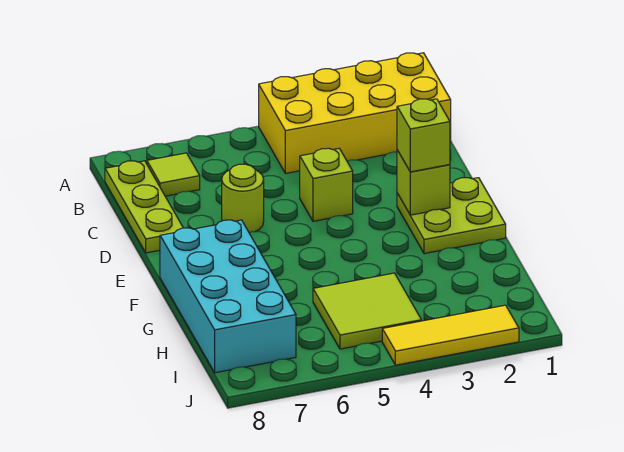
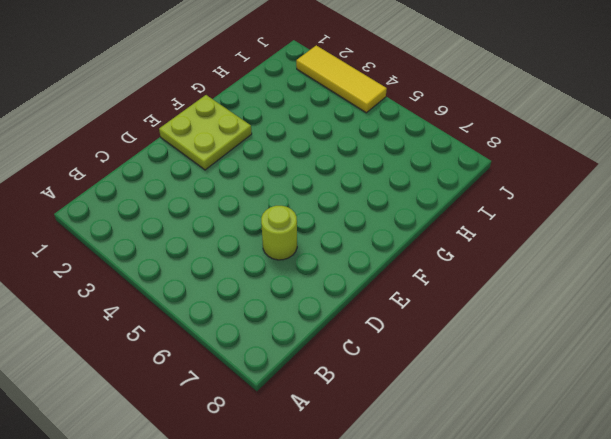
none -> yellow 2x4 brick [259,53,451,173]
none -> lime 1x1 tile [147,153,200,196]

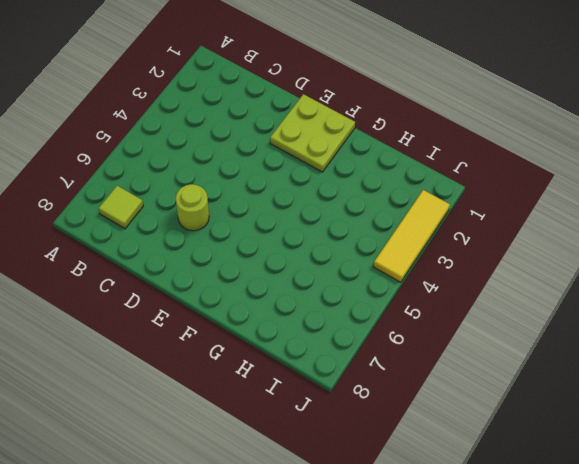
none -> yellow 2x4 brick [259,53,451,173]
none -> lime 1x3 plate [105,161,183,253]

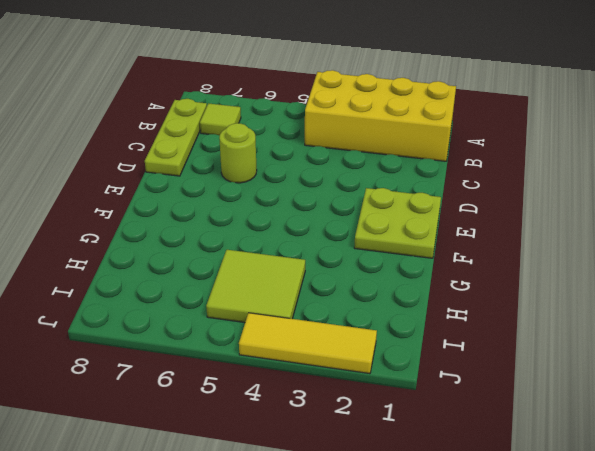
none -> lime 1x1 brick [300,148,353,221]
none -> cyan 2x4 brick [160,220,296,373]

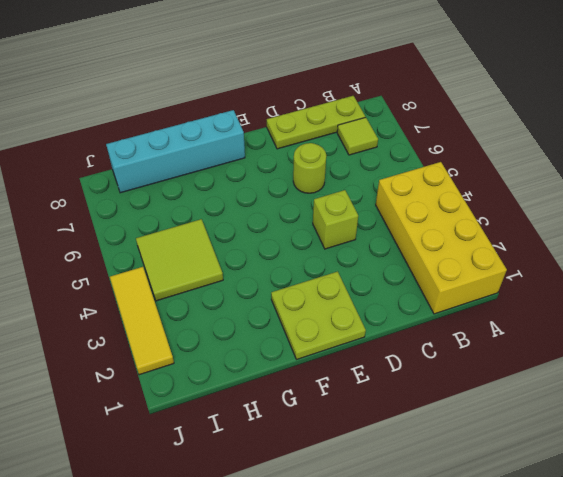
cyan 1x4 brick [106,110,245,193] -> cyan 2x4 brick [160,220,296,373]
none -> lime 1x1 brick [397,150,450,215]
none -> lime 1x1 brick [397,99,450,172]

